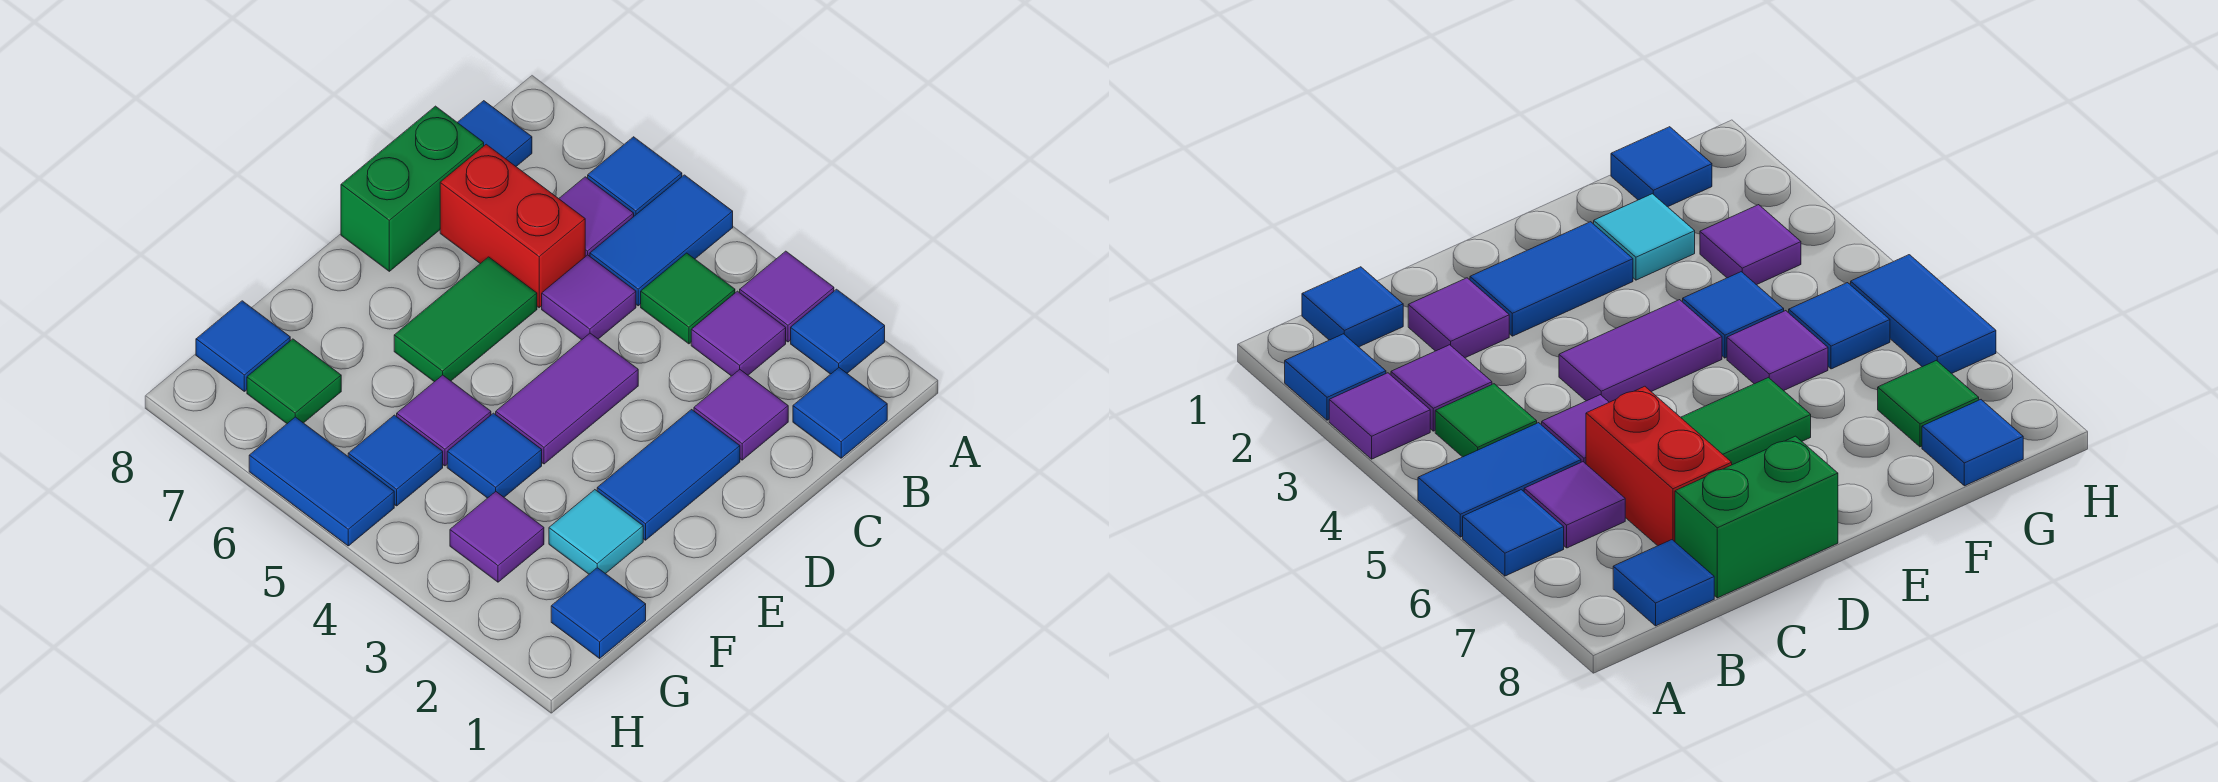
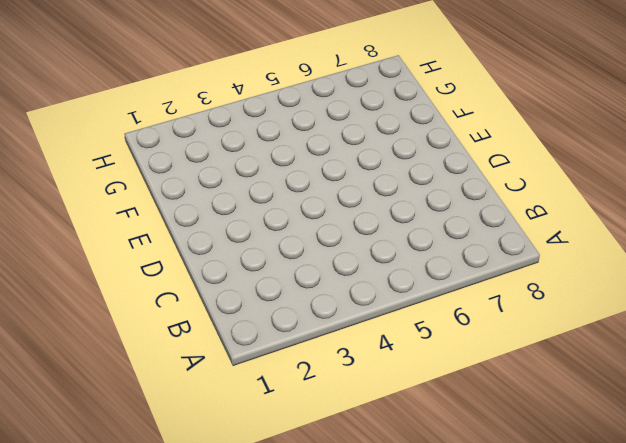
none -> blue 1x1 tile [791,289,885,374]
none -> purple 1x1 tile [740,251,834,342]
none -> blue 1x2 tile [590,175,733,306]

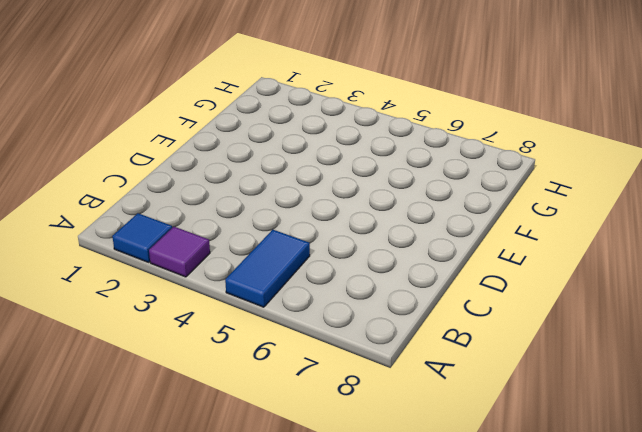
none -> blue 1x1 tile [588,137,682,216]
none -> blue 1x1 tile [793,368,887,458]
none -> purple 1x1 tile [691,291,786,376]

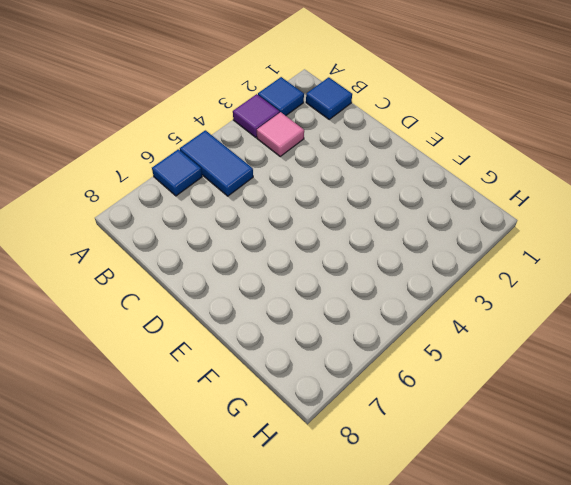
pink 1x1 tile [257,112,304,156] -> purple 1x1 tile [691,291,786,376]
none -> green 1x1 tile [641,253,735,344]
none -> purple 1x1 tile [559,177,634,257]
none -> blue 1x1 tile [457,101,532,166]

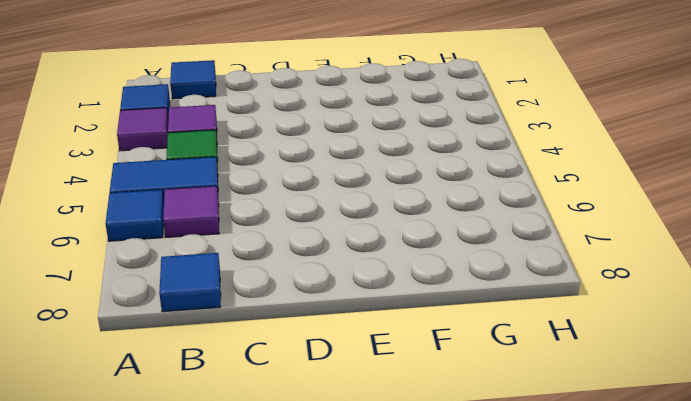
none -> purple 1x1 tile [694,370,788,460]
none -> purple 1x1 tile [542,255,636,340]
none -> red 1x2 brick [440,144,585,308]

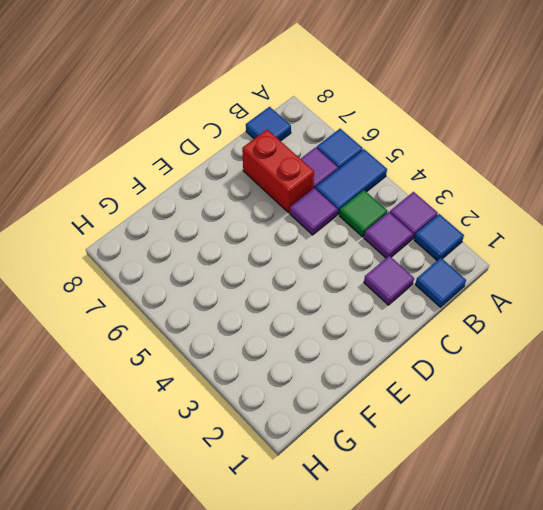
none -> green 1x2 brick [341,106,484,271]
none -> blue 1x2 tile [597,410,740,540]
none -> purple 1x2 tile [496,333,638,464]

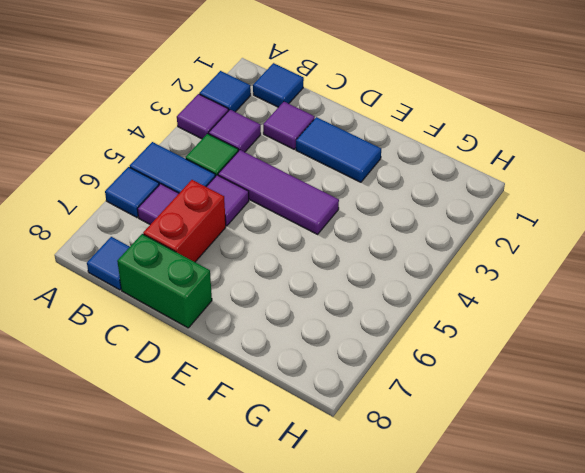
purple 1x3 tile [218,150,339,234] -> purple 1x2 tile [496,333,638,464]
none -> green 1x2 tile [394,257,537,382]
none -> cyan 1x1 tile [549,490,643,574]
none -> blue 1x1 tile [447,413,542,498]

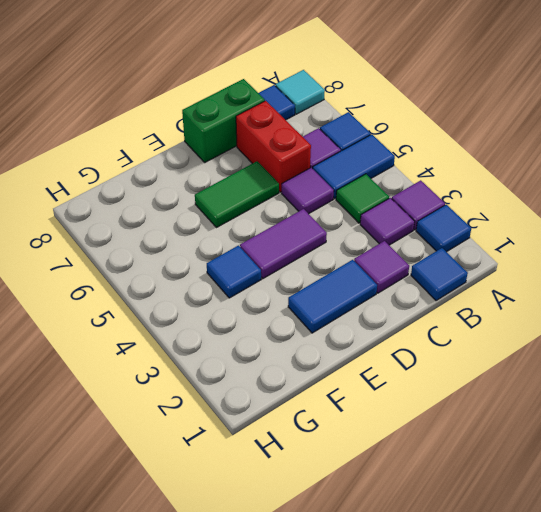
cyan 1x1 tile [276,70,325,114] -> cyan 1x1 tile moved to [549,490,643,574]
none -> purple 1x1 tile [397,375,491,466]
none -> blue 1x1 tile [551,568,646,658]
none -> purple 1x1 tile [450,492,544,582]

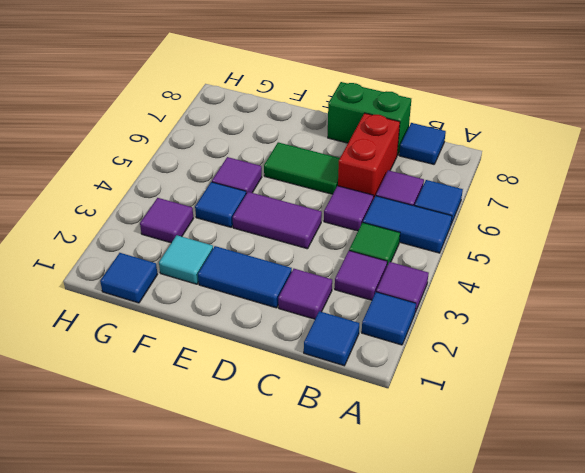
none -> blue 1x1 tile [348,415,443,506]
none -> green 1x1 tile [247,339,341,423]
none -> blue 1x1 tile [196,301,290,391]

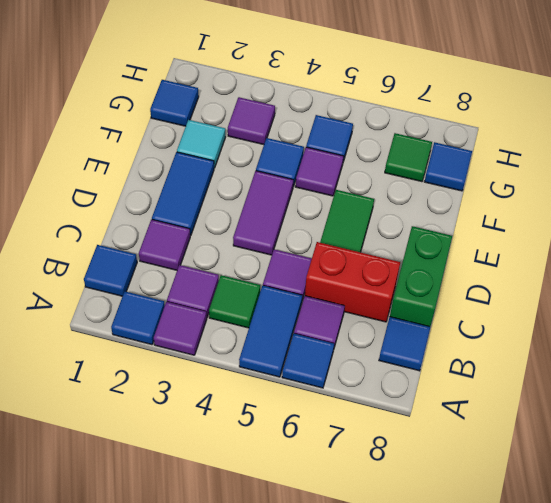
none -> blue 1x2 tile [249,417,394,546]

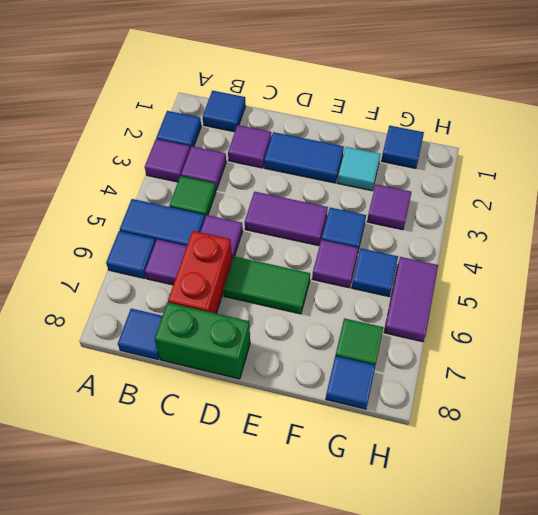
purple 1x2 tile [384,257,438,342] -> blue 1x2 tile [249,417,394,546]

